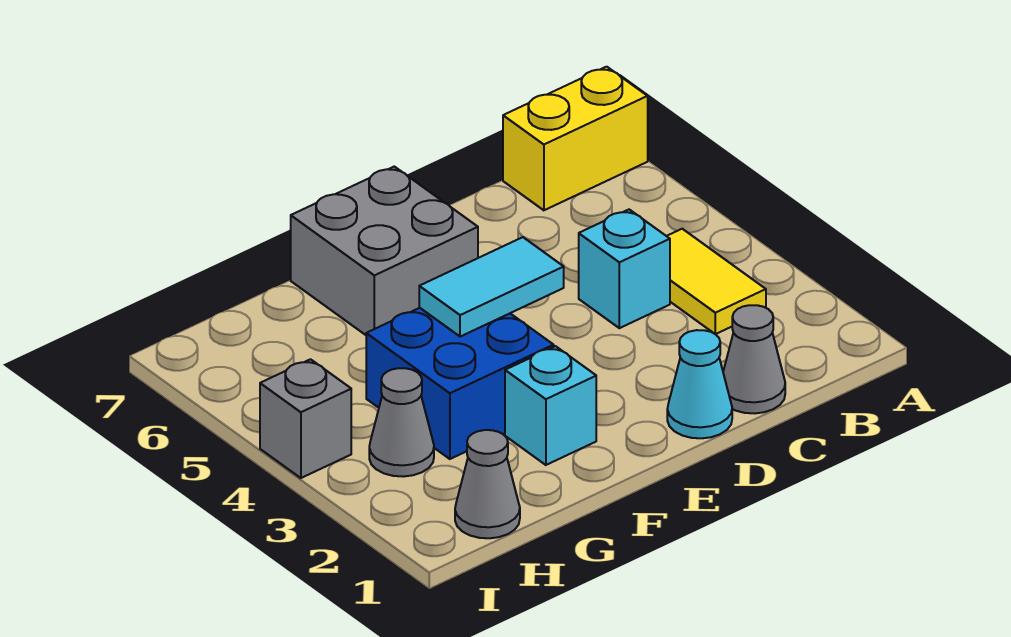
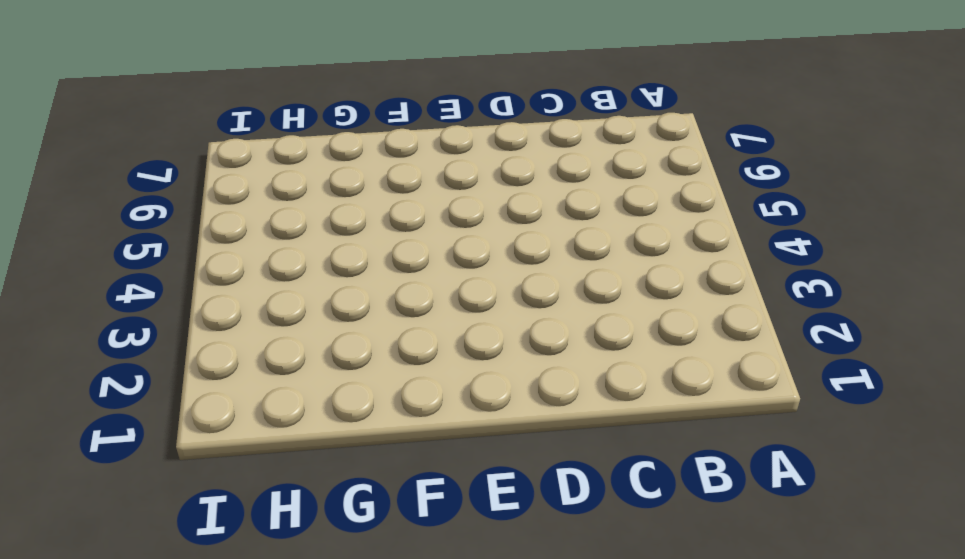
none -> yellow 1x2 brick [503,67,648,210]
none -> yellow 1x2 tile [667,229,766,334]
none -> grey 1x1 cone [723,305,785,413]

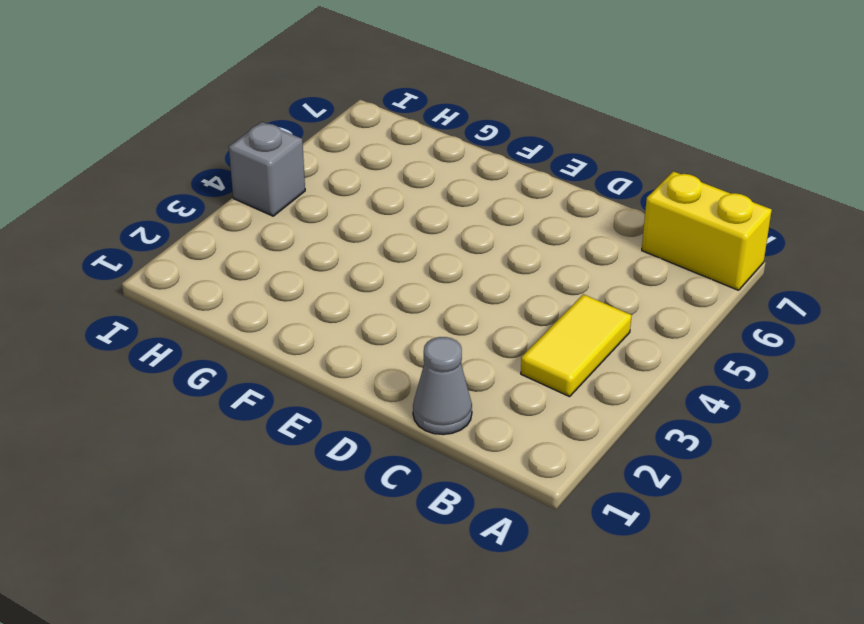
none -> cyan 1x1 brick [579,210,670,328]
none -> cyan 1x1 cone [667,330,732,438]
none -> grey 2x2 brick [291,167,478,335]

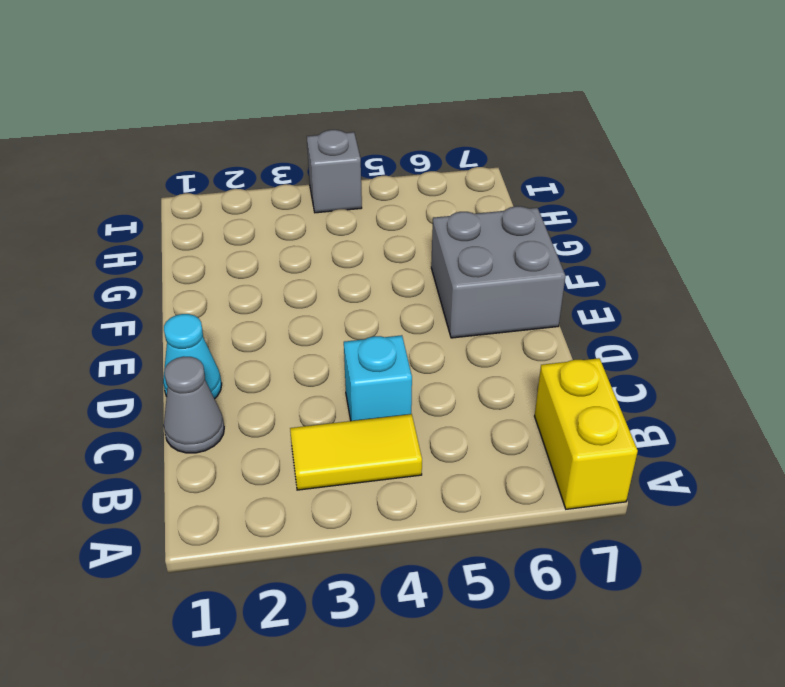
none -> cyan 1x1 brick [505,346,596,465]
none -> blue 2x2 brick [366,308,554,459]
none -> grey 1x1 cone [455,430,520,538]

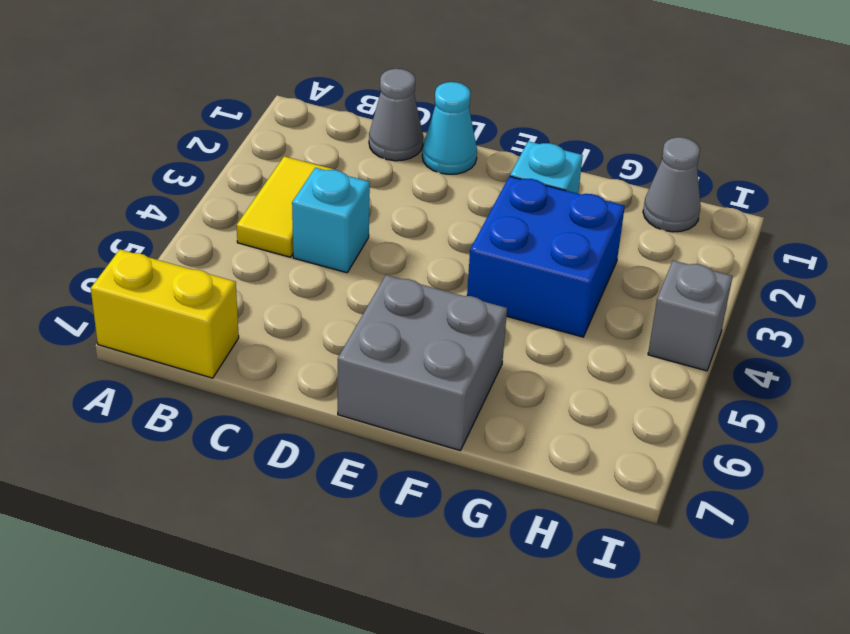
none -> grey 1x1 cone [369,368,434,477]
none -> cyan 1x2 tile [419,237,564,337]

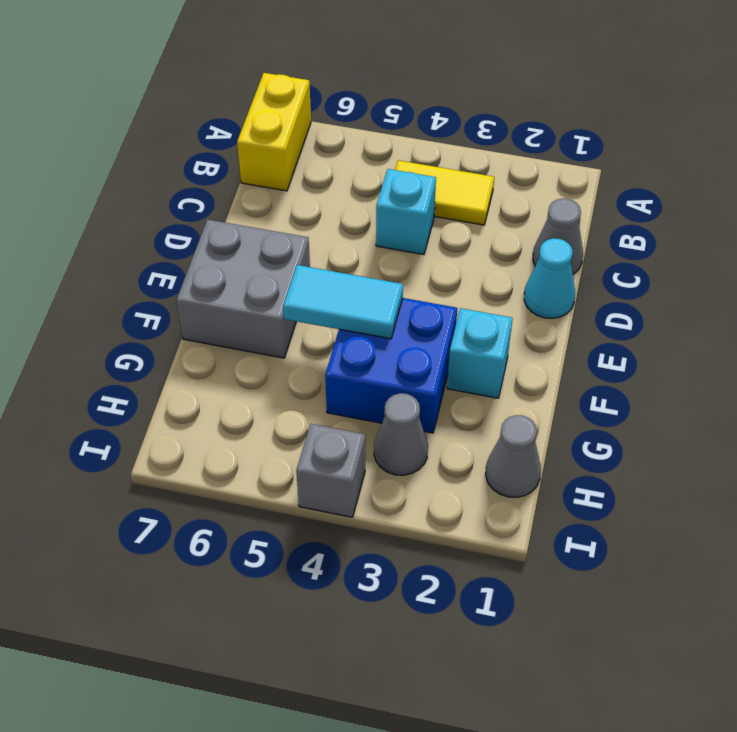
cyan 1x2 tile [283,265,403,339] -> cyan 1x2 tile turned to [419,237,564,337]

